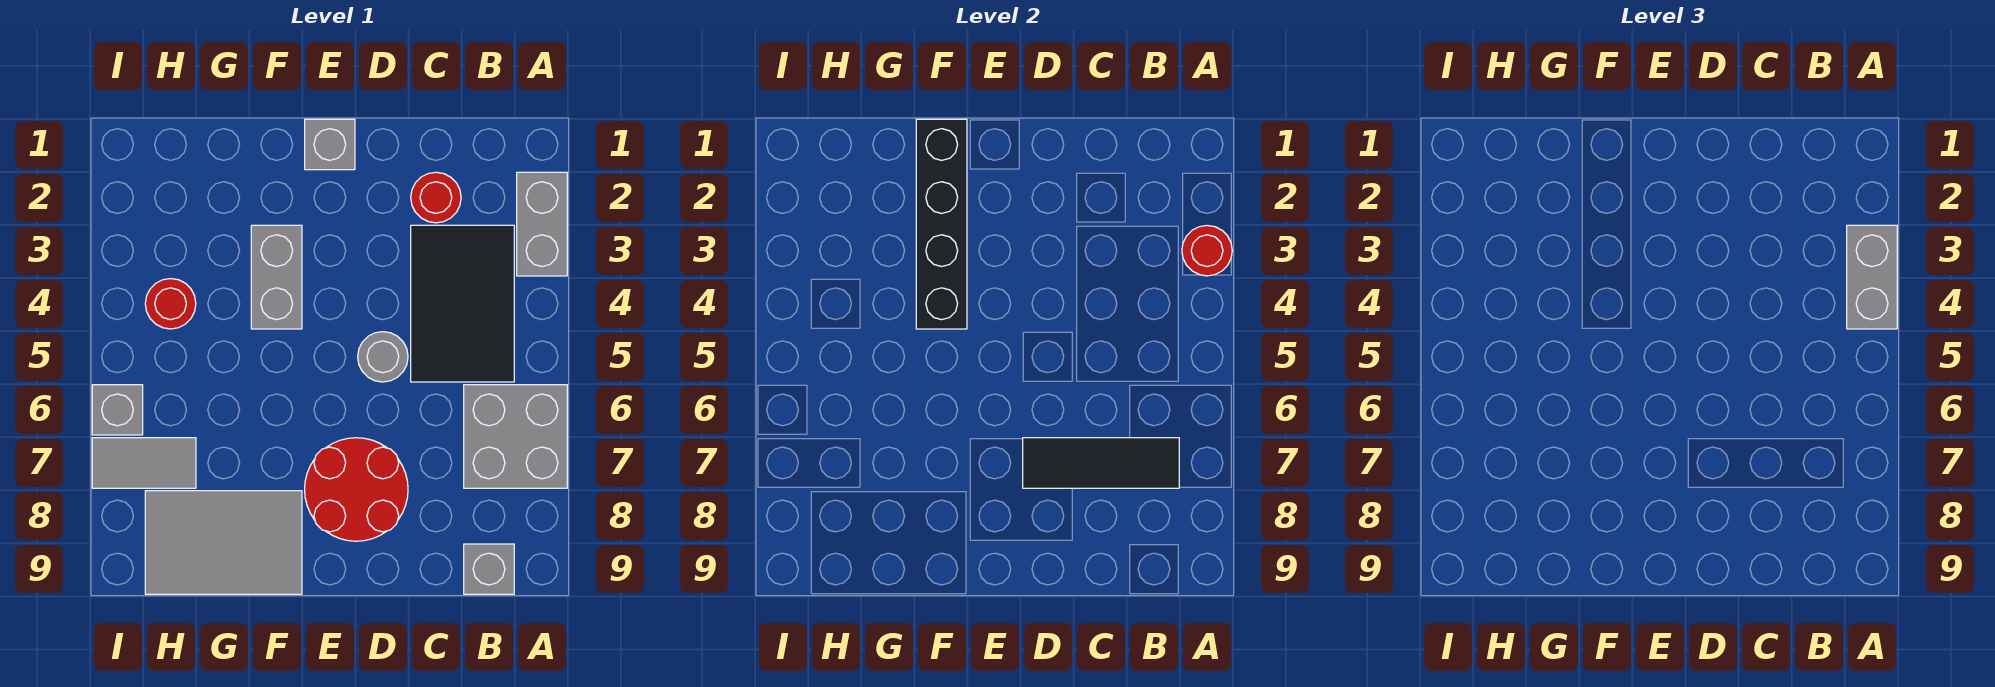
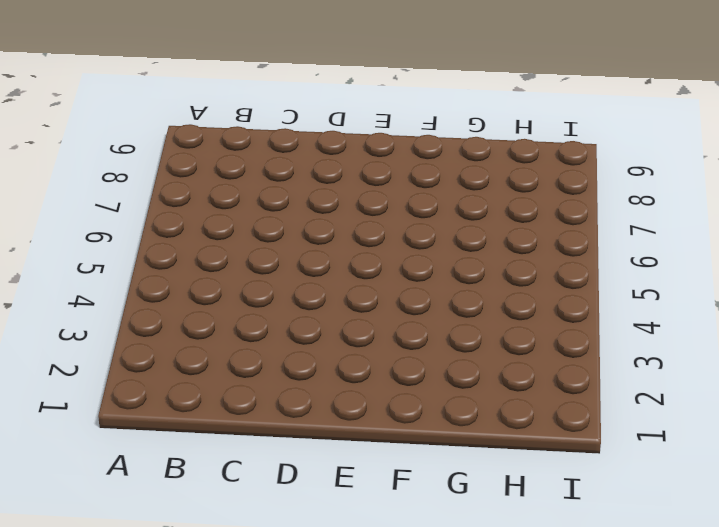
none -> grey 1x2 brick [517,172,567,276]
none -> grey 2x2 brick [464,385,567,488]
none -> black 2x3 tile [411,225,514,382]

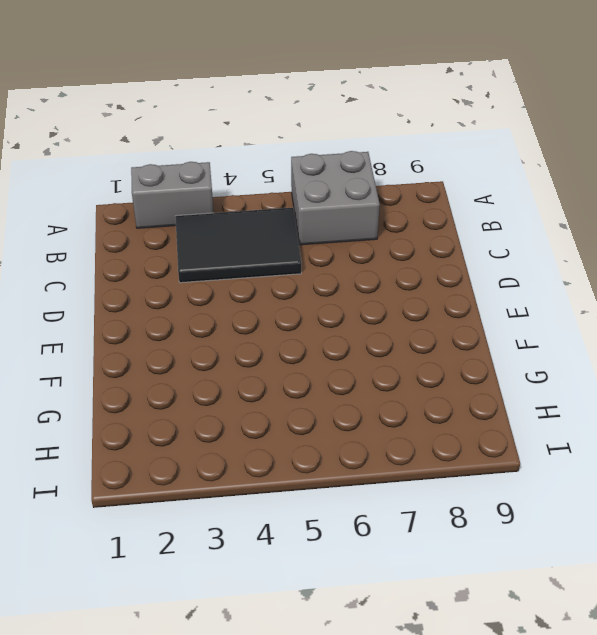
none -> grey 1x1 brick [464,544,514,594]
none -> red 1x1 round brick [411,172,461,223]
none -> grey 1x1 round brick [358,332,408,382]

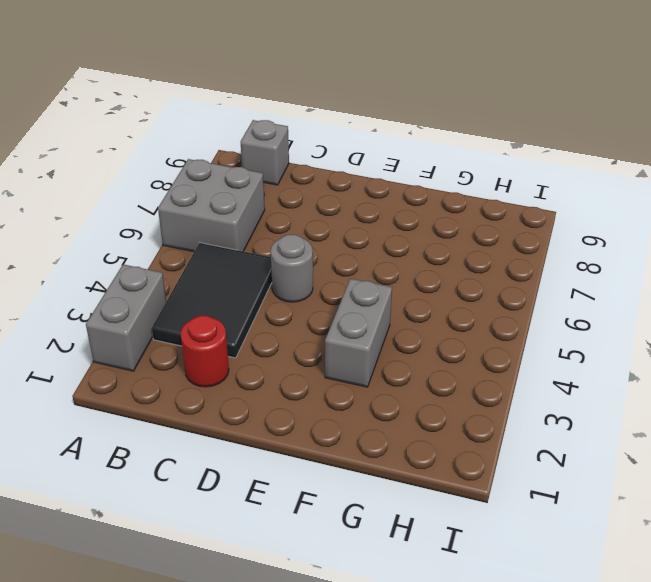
none -> red 2x2 round brick [305,438,408,541]
none -> grey 1x1 brick [305,119,355,170]
none -> grey 2x3 tile [145,491,302,594]

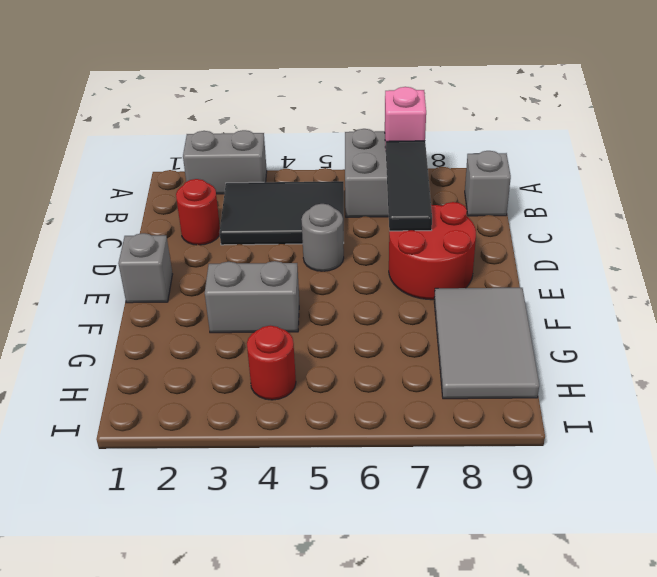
pink 1x1 brick [385,87,426,148] -> none
none -> grey 1x2 tile [92,438,196,488]
none -> grey 1x1 brick [92,385,143,435]
none -> red 1x1 round brick [1182,225,1232,276]

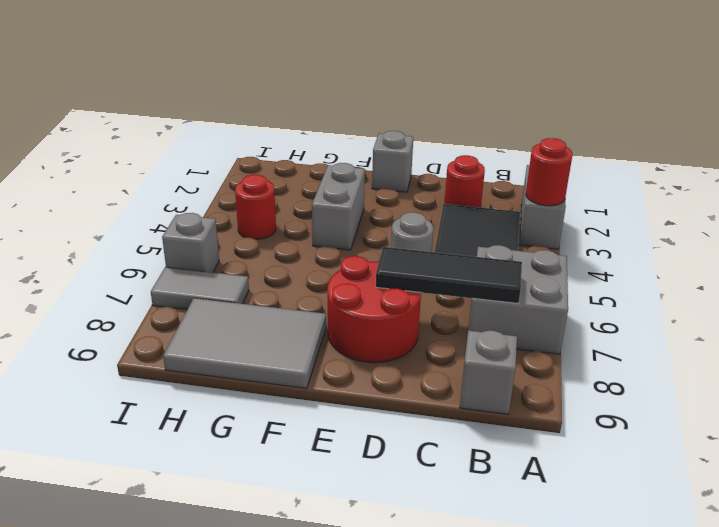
none -> black 1x4 brick [916,119,967,329]
none -> grey 1x2 brick [1847,225,1897,329]

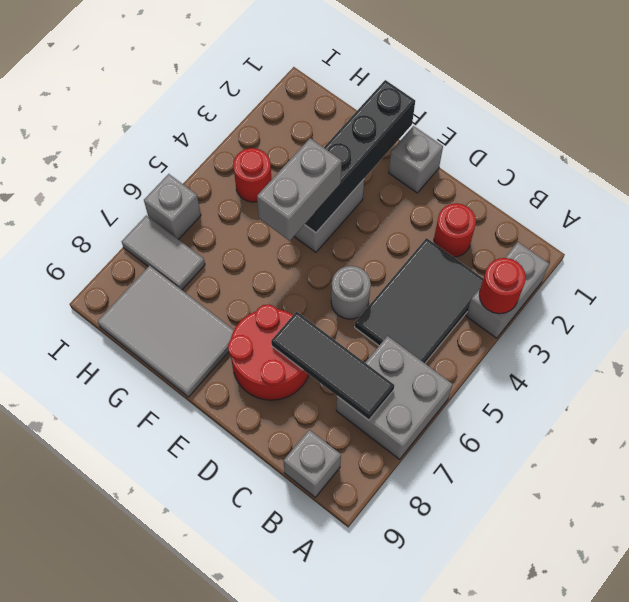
grey 1x2 brick [257,138,342,241] -> grey 1x2 brick moved to [1847,225,1897,329]

